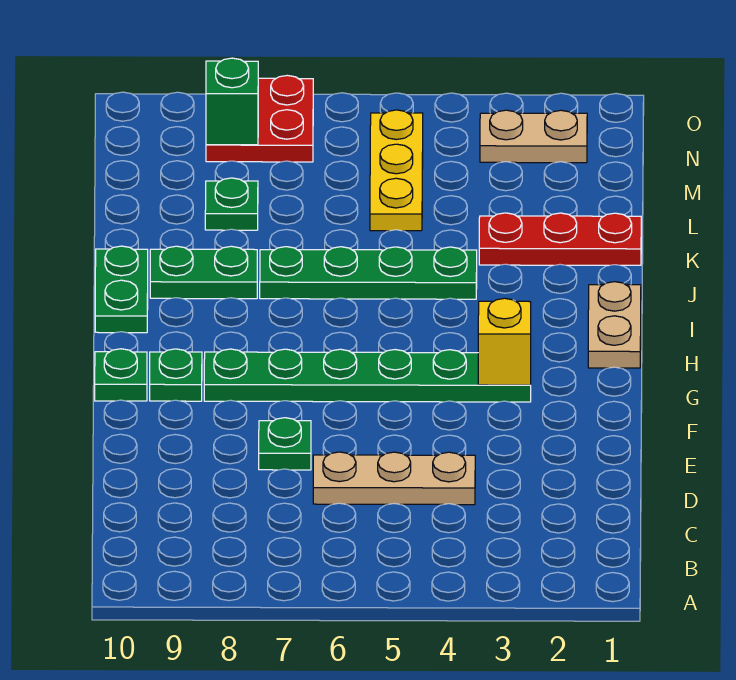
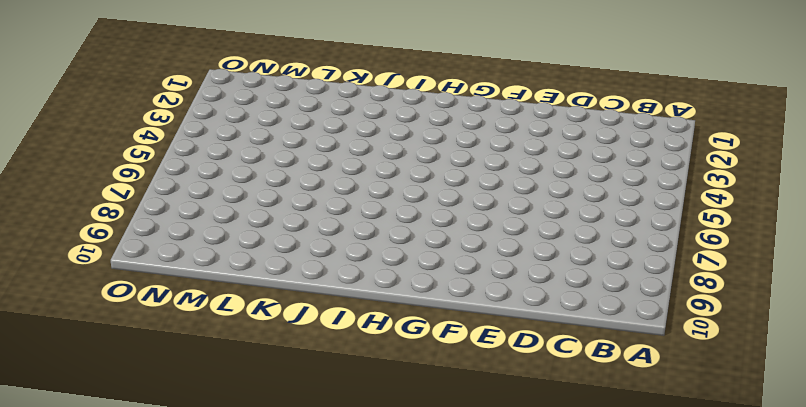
none -> tan 1x3 plate [313,452,475,505]
none -> green 1x1 plate [259,418,311,470]
none -> green 1x6 plate [204,349,531,402]

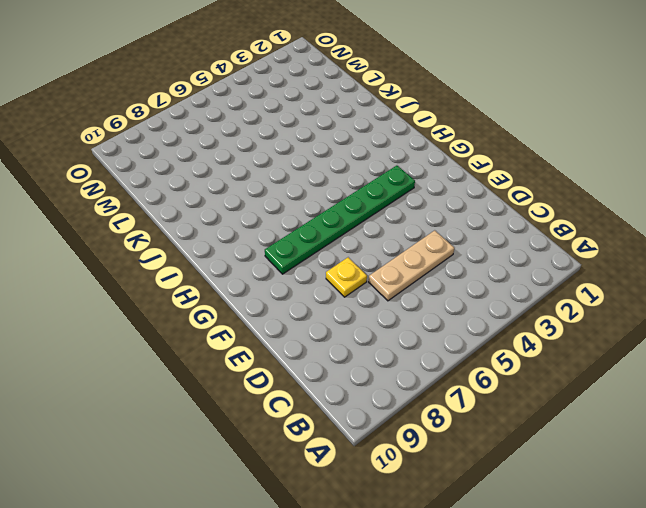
yellow 1x1 plate [326,257,367,297] -> green 1x1 plate [259,418,311,470]
none -> green 1x1 plate [150,349,202,401]
none -> green 1x1 plate [95,349,147,401]
none -> tan 1x2 plate [588,282,641,368]

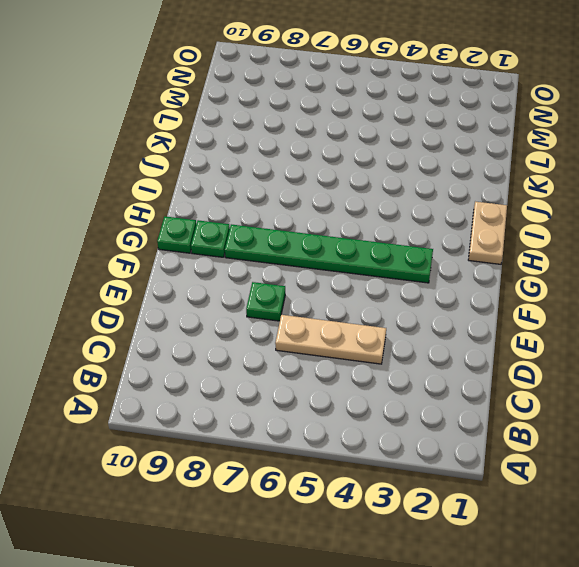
none -> green 1x2 plate [95,246,148,333]
none -> green 1x4 plate [260,247,477,299]
none -> green 1x2 plate [150,246,257,299]

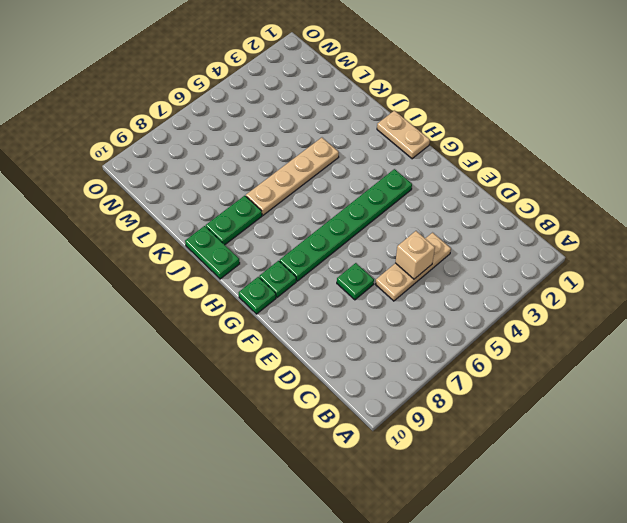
tan 1x1 brick [395,231,435,279] -> none
tan 1x4 plate [246,138,339,215] -> green 1x4 plate [260,247,477,299]
none -> red 1x3 plate [479,213,641,265]
none -> yellow 1x3 plate [370,110,423,231]
none -> green 1x1 plate [205,178,258,230]

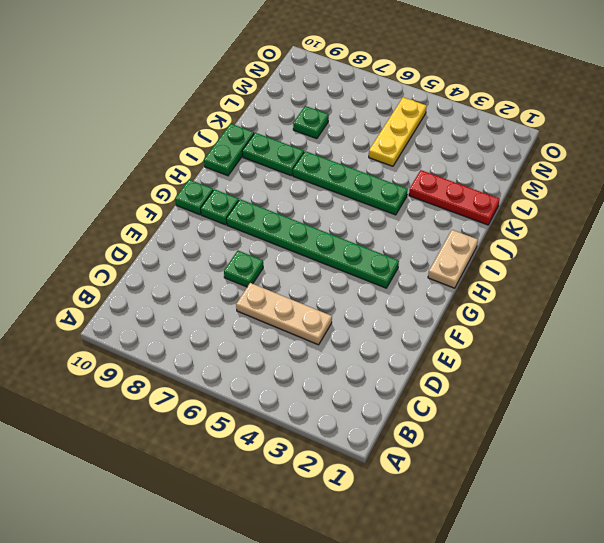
none -> tan 1x2 plate [480,110,587,163]
none -> red 2x2 plate [206,75,313,162]
none -> yellow 1x1 brick [478,298,531,385]

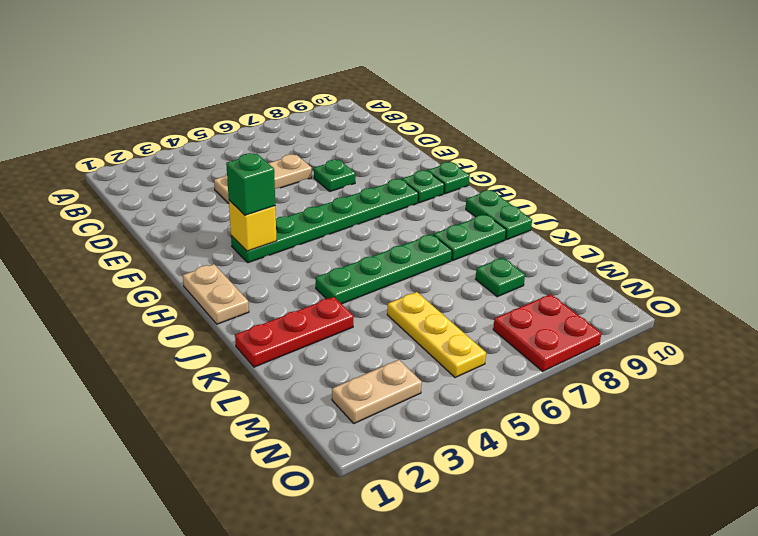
green 1x1 brick [226,153,275,215] -> green 1x1 brick moved to [206,58,258,145]

